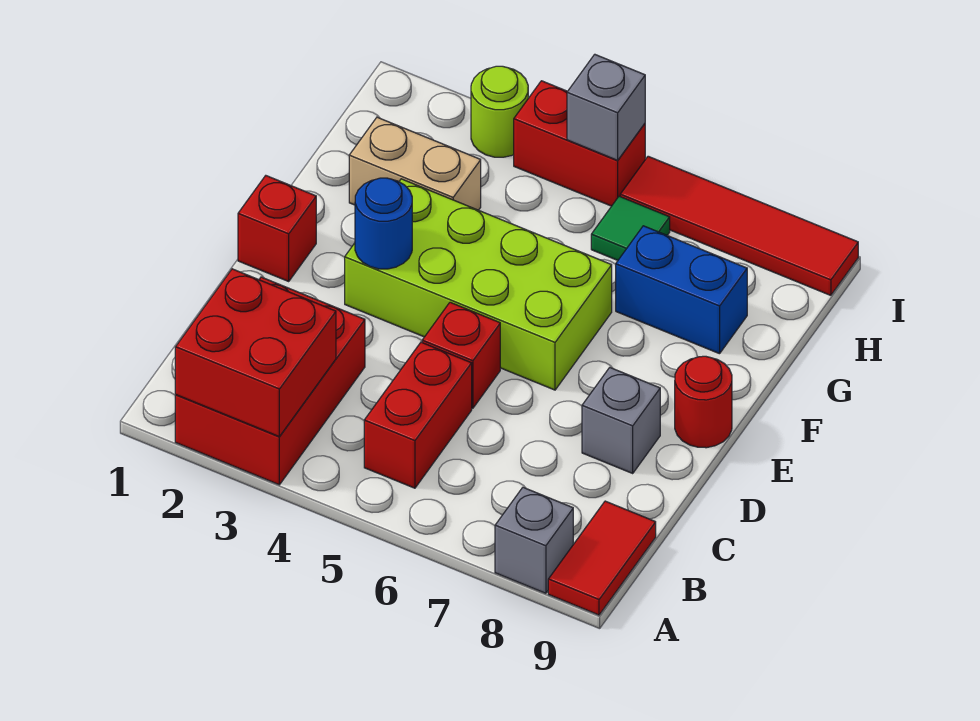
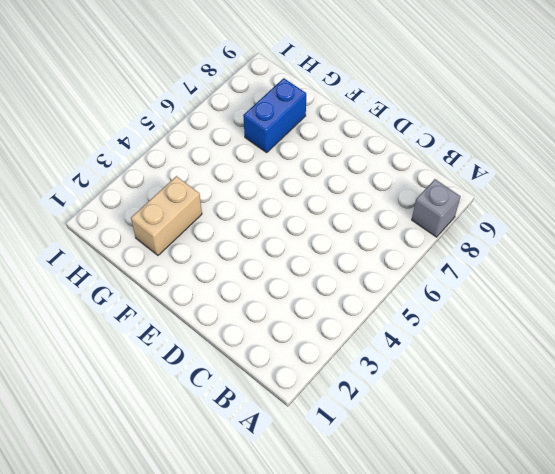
none -> red 2x3 brick [175,277,365,485]
none -> red 1x2 tile [548,501,656,615]
none -> red 1x2 brick [364,342,472,488]

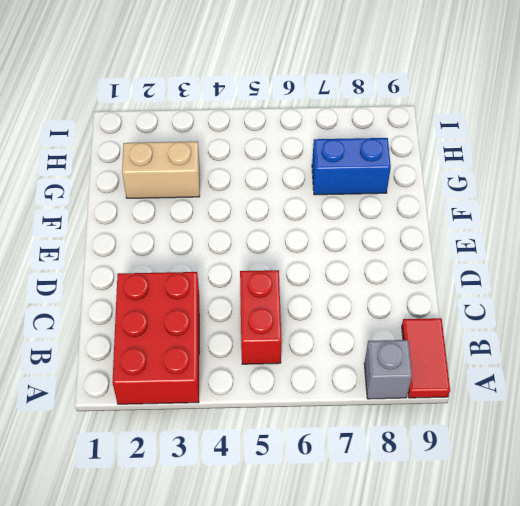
none -> red 1x1 brick [422,302,500,408]
none -> grey 1x1 brick [582,368,660,473]
none -> red 1x1 brick [238,176,316,281]

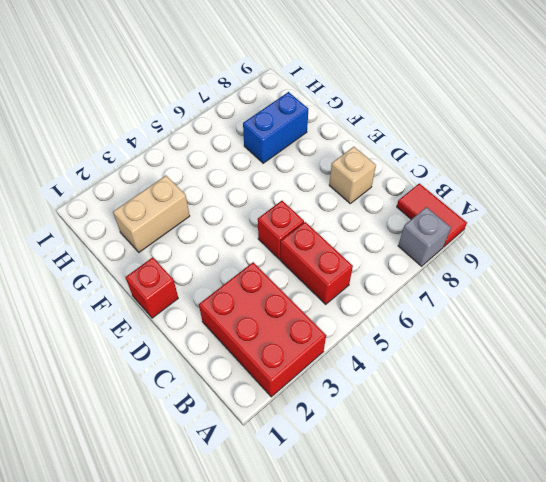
tan 1x1 brick [329,147,376,203] -> grey 1x1 brick [582,368,660,473]
none -> lime 2x4 brick [345,179,612,390]
none -> red 1x1 round brick [675,356,732,448]
none -> green 1x1 tile [591,196,670,260]

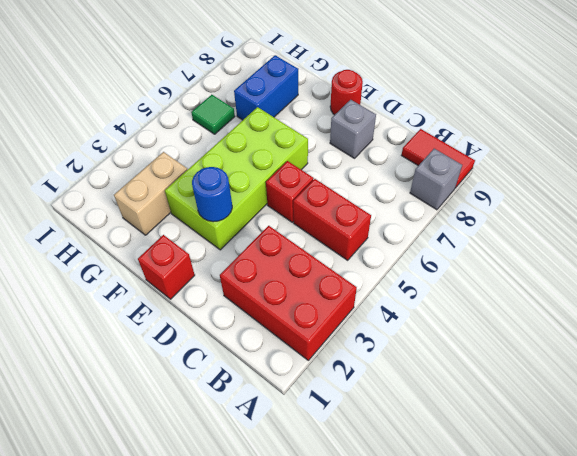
none -> lime 1x1 round brick [471,66,528,157]
none -> red 1x2 brick [514,81,645,206]
none -> red 1x4 tile [620,156,858,295]

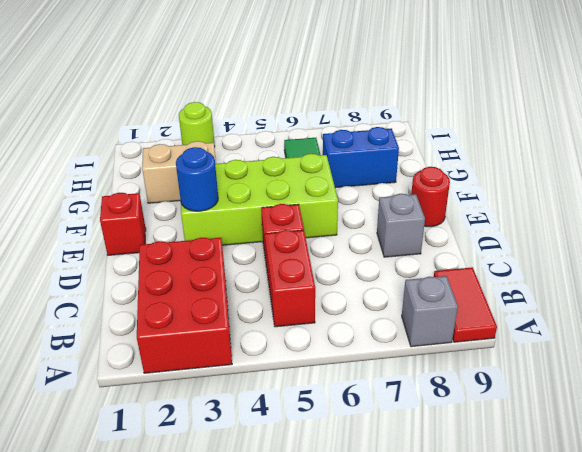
none -> red 1x2 brick [514,81,645,206]
none -> red 1x4 tile [620,156,858,295]
none -> red 2x2 brick [175,269,336,437]

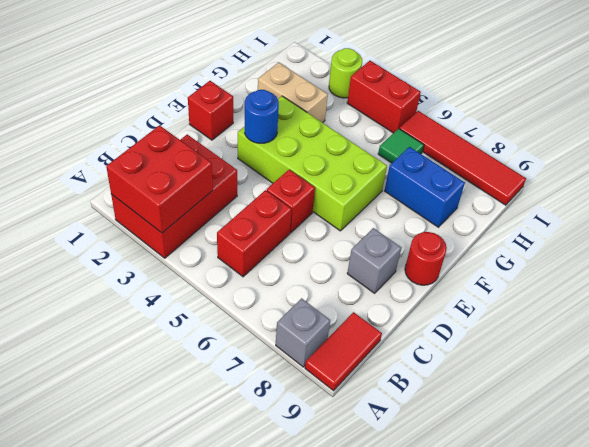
none -> grey 1x1 brick [567,54,645,160]

